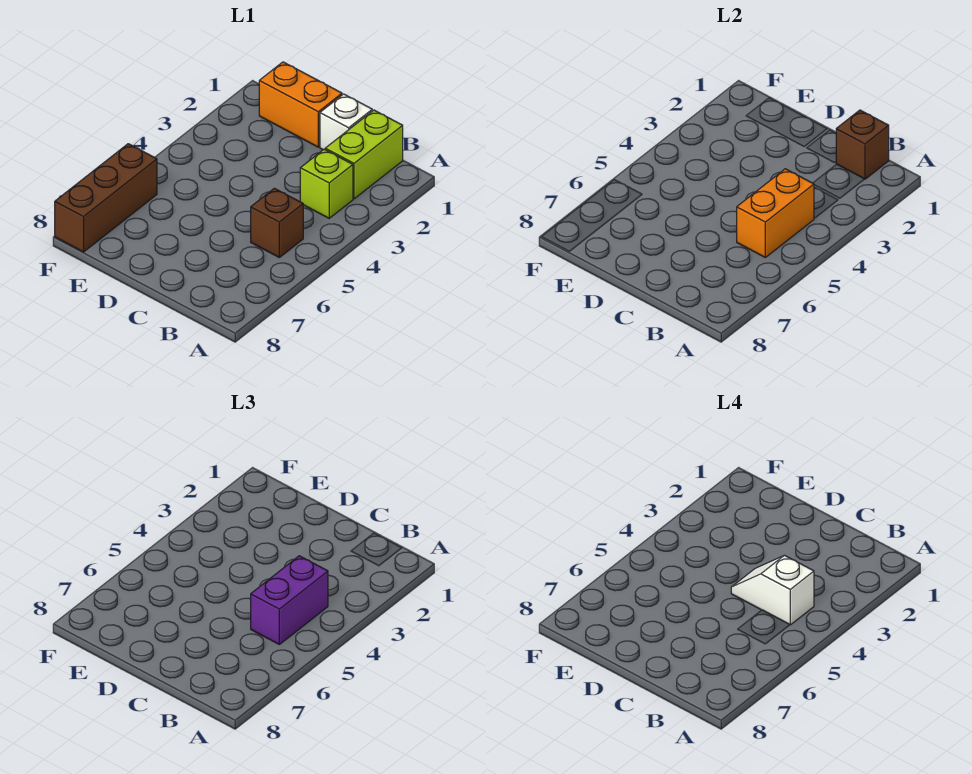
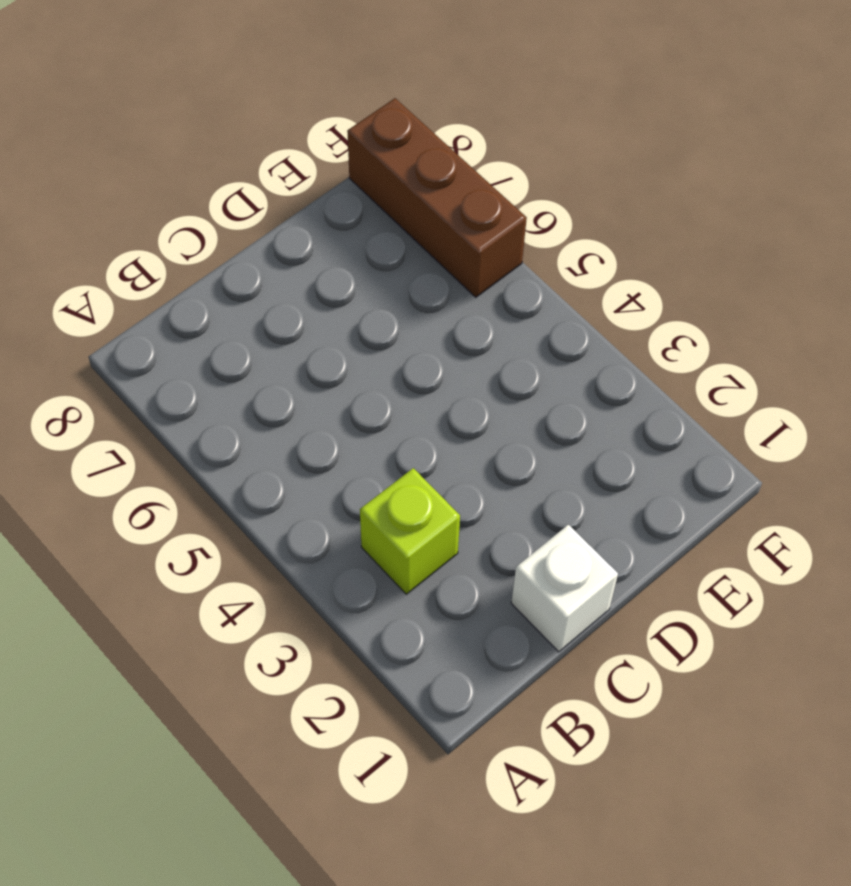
none -> lime 1x2 brick [325,110,403,199]
none -> brown 1x1 brick [251,188,303,257]

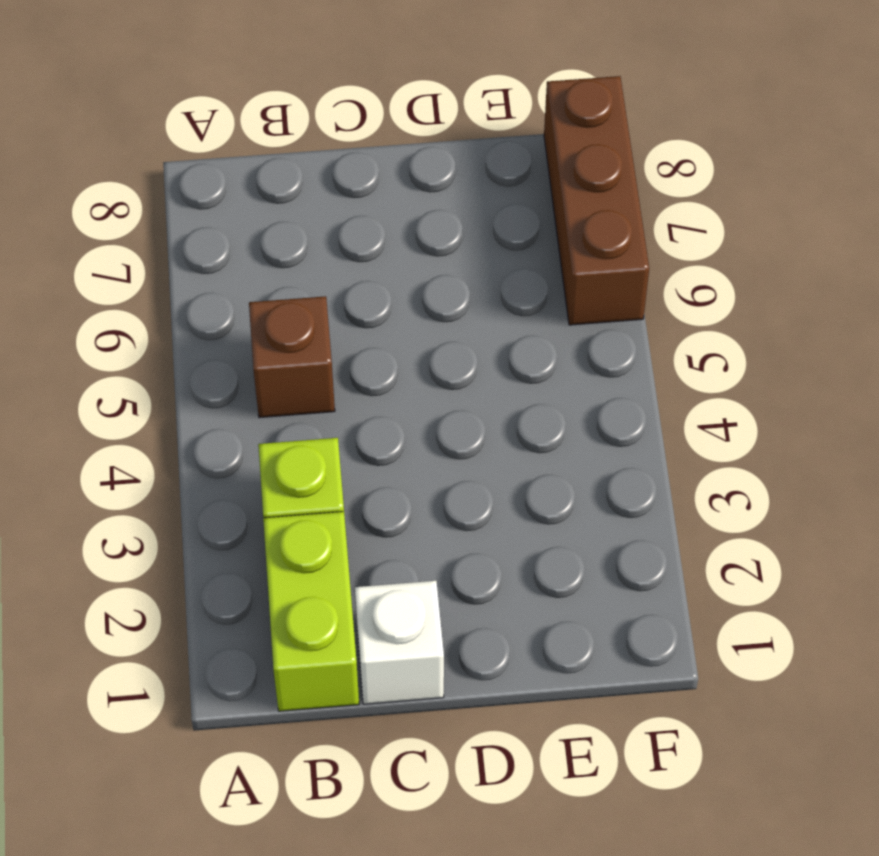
none -> orange 1x2 brick [259,62,342,147]
none -> brown 1x1 brick [836,110,889,179]

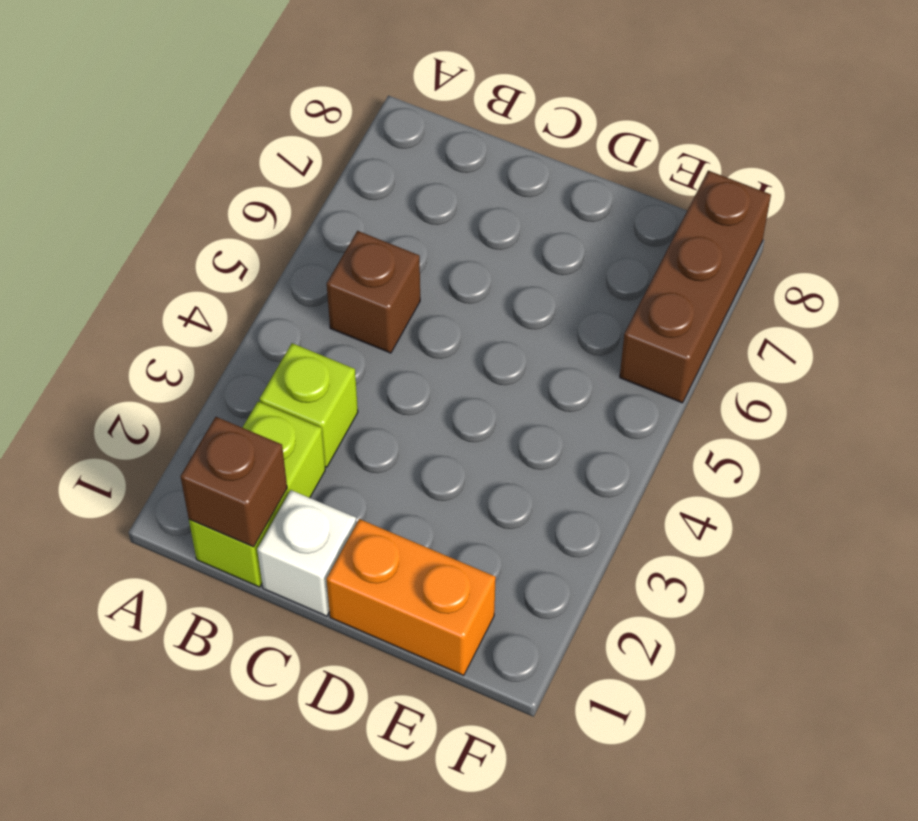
none -> orange 1x2 brick [737,169,814,257]
none -> purple 1x2 brick [251,556,328,644]

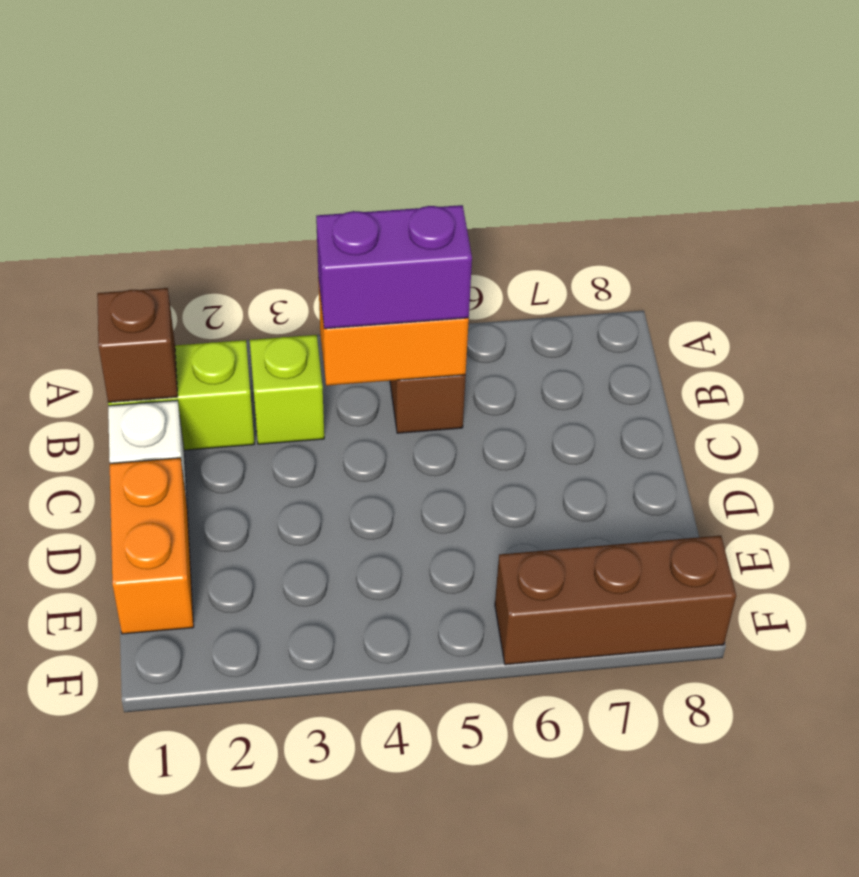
none -> white 1x2 slope [731,555,814,625]

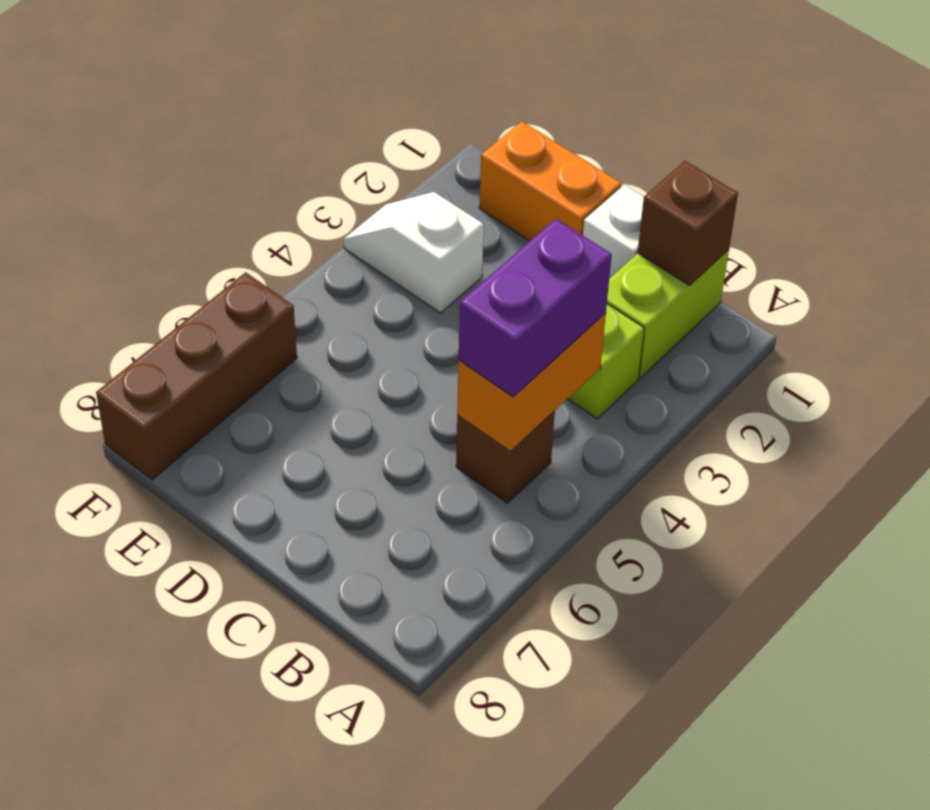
white 1x2 slope [344,192,484,313] -> white 1x2 slope moved to [731,555,814,625]

